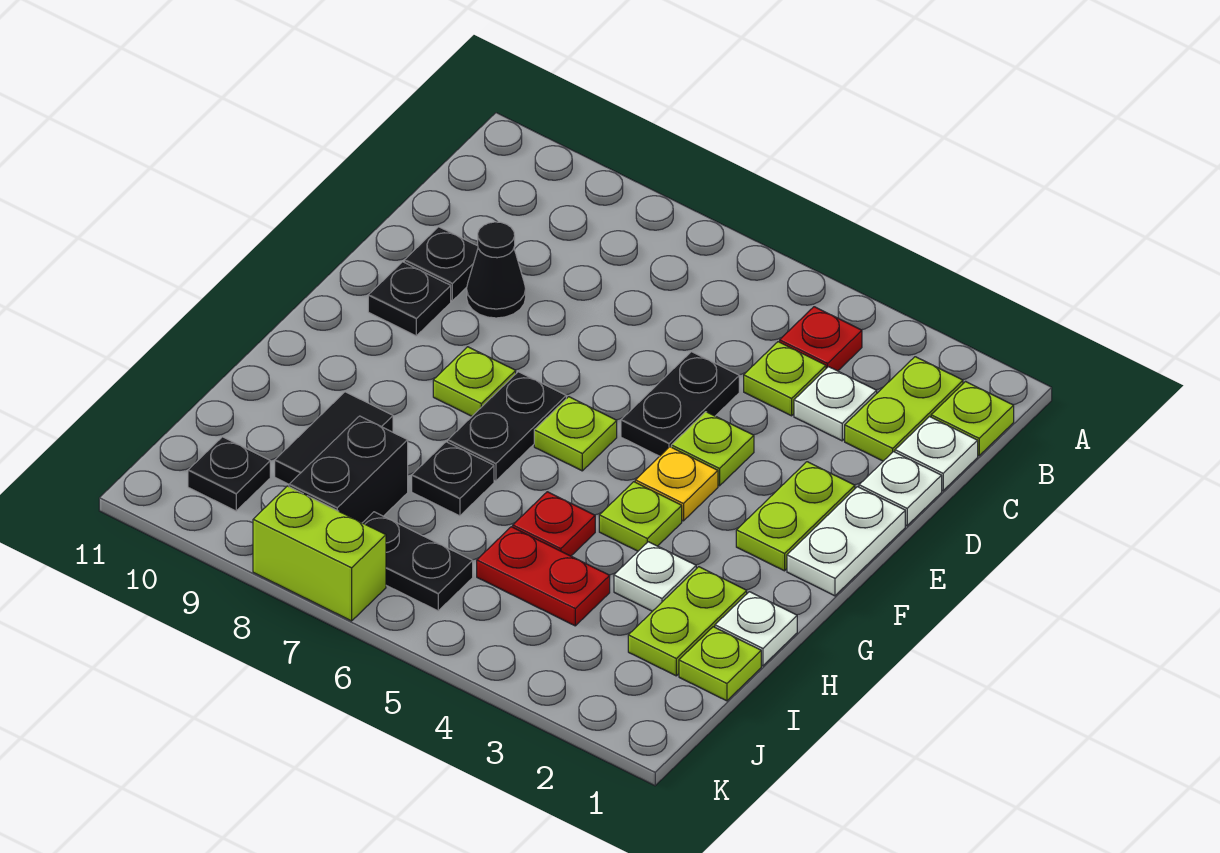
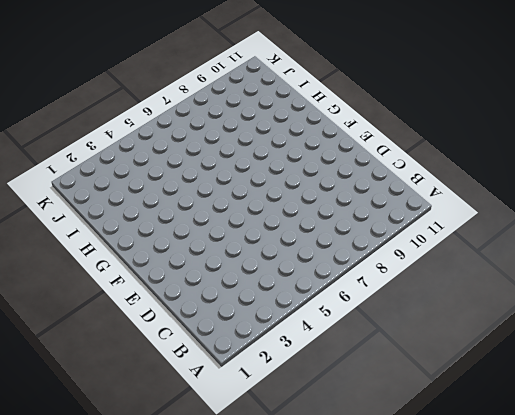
none -> lime 1x1 plate [931,382,1014,456]
none -> lime 1x2 plate [845,357,963,461]
none -> red 1x1 plate [780,307,862,371]
none -> white 1x1 plate [895,417,978,491]

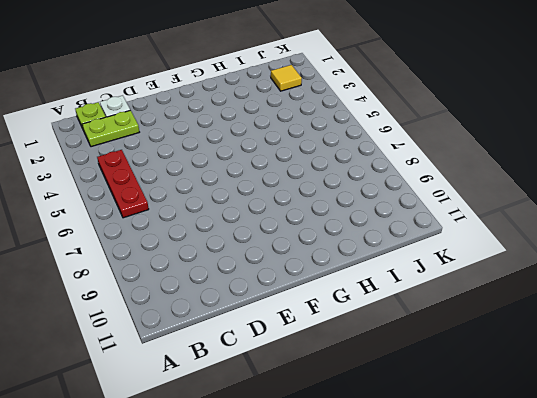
red 1x3 plate [97,150,149,218] -> red 1x1 plate [780,307,862,371]
yellow 1x1 tile [271,65,302,91] -> none
none -> white 1x1 plate [794,367,877,441]
none -> lime 1x1 plate [744,342,826,416]
none -> white 1x1 plate [859,452,942,526]
none -> black 1x2 plate [621,352,739,456]

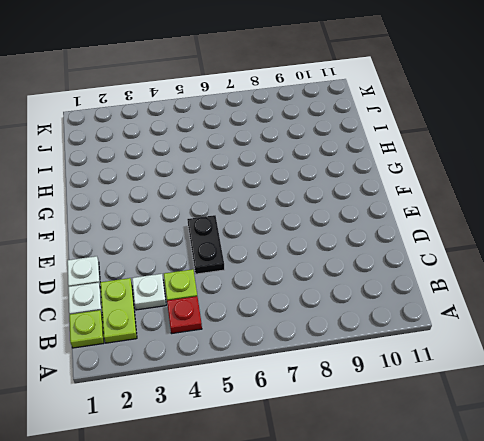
none -> black 1x1 cone [467,222,526,318]
none -> black 1x1 plate [404,227,478,301]
none -> white 1x2 plate [787,487,905,596]
none -> lime 1x2 plate [736,462,855,571]

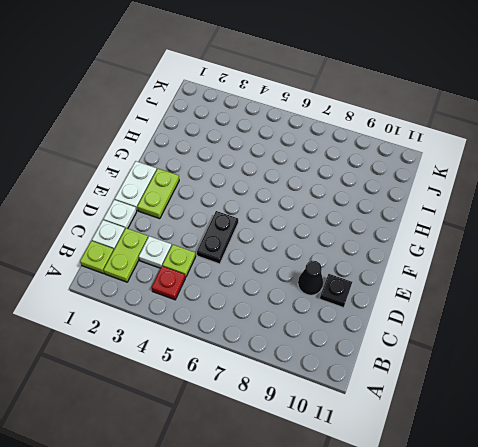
none -> lime 1x1 plate [671,412,754,486]
none -> black 1x1 plate [368,262,451,336]
none -> yellow 1x1 plate [635,447,718,521]
none -> lime 1x1 plate [534,397,617,471]

